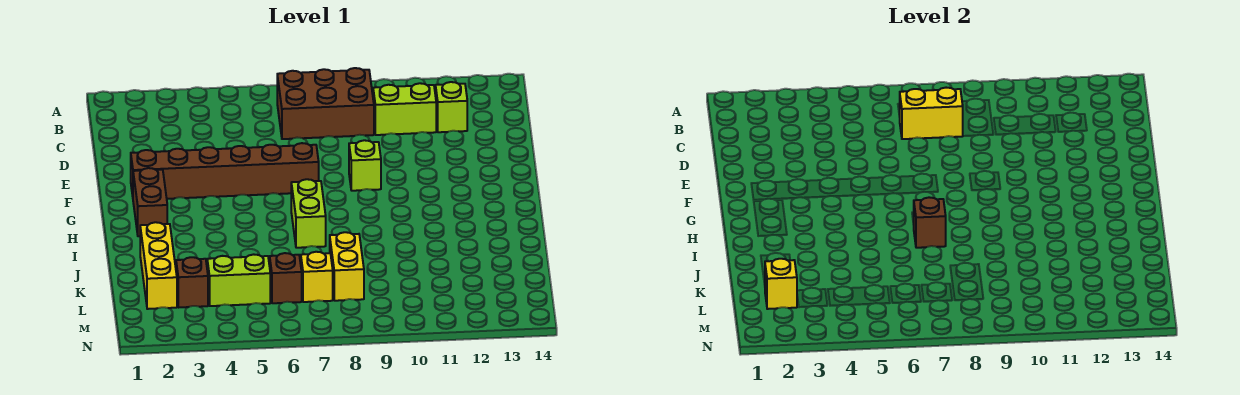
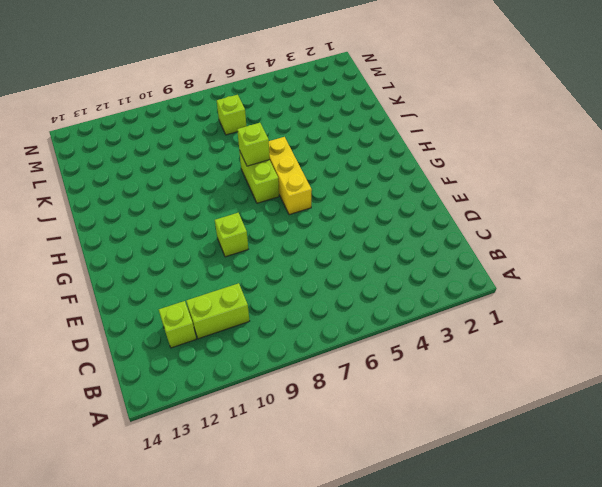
yellow 1x3 brick [269,137,312,215] -> yellow 1x3 brick moved to [140,222,177,309]
lime 1x1 brick [237,123,270,166] -> brown 1x1 brick [914,197,946,248]
lime 1x1 brick [217,95,246,135] -> yellow 1x1 brick [301,252,333,302]
none -> brown 2x3 brick [277,68,374,139]
none -> brown 1x6 brick [131,143,319,199]
none -> brown 1x2 brick [133,168,167,236]

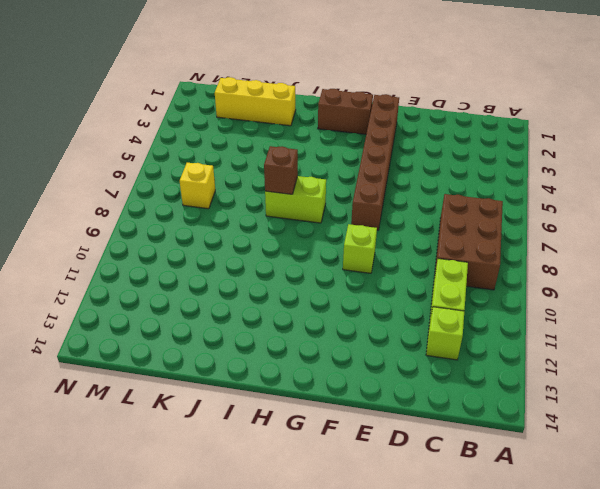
none -> yellow 1x2 brick [330,232,364,301]
none -> brown 1x1 brick [176,257,208,307]
none -> lime 1x2 brick [207,254,270,306]

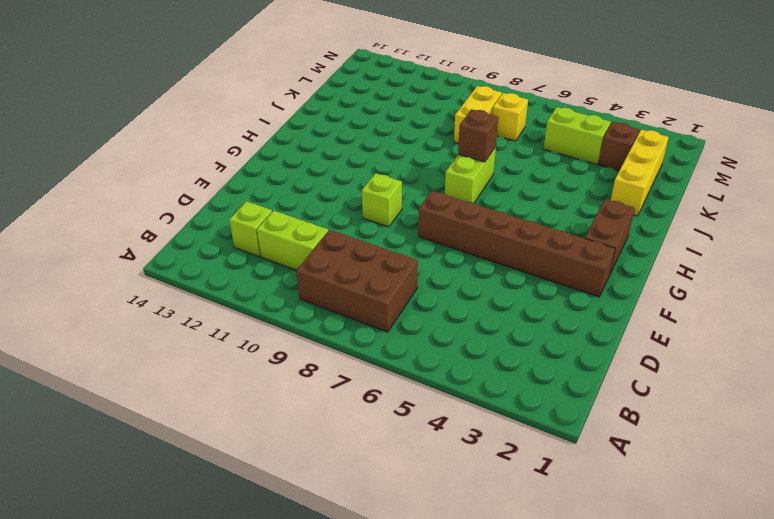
none -> brown 1x1 brick [270,253,302,303]
none -> yellow 1x2 brick [900,88,963,139]
none -> yellow 1x1 brick [765,259,797,309]

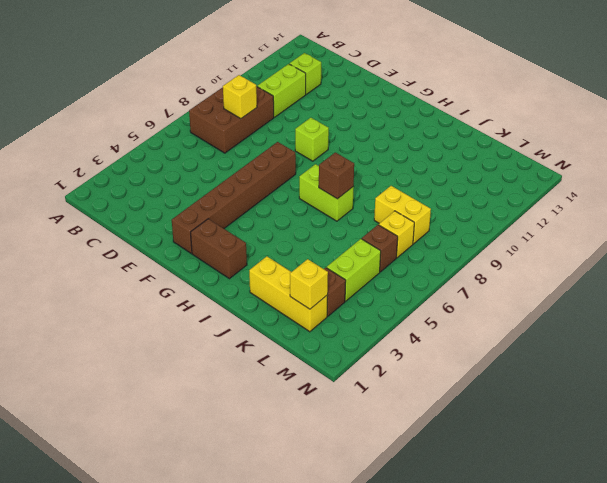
yellow 1x1 brick [223,75,257,119] -> yellow 1x2 brick [900,88,963,139]

